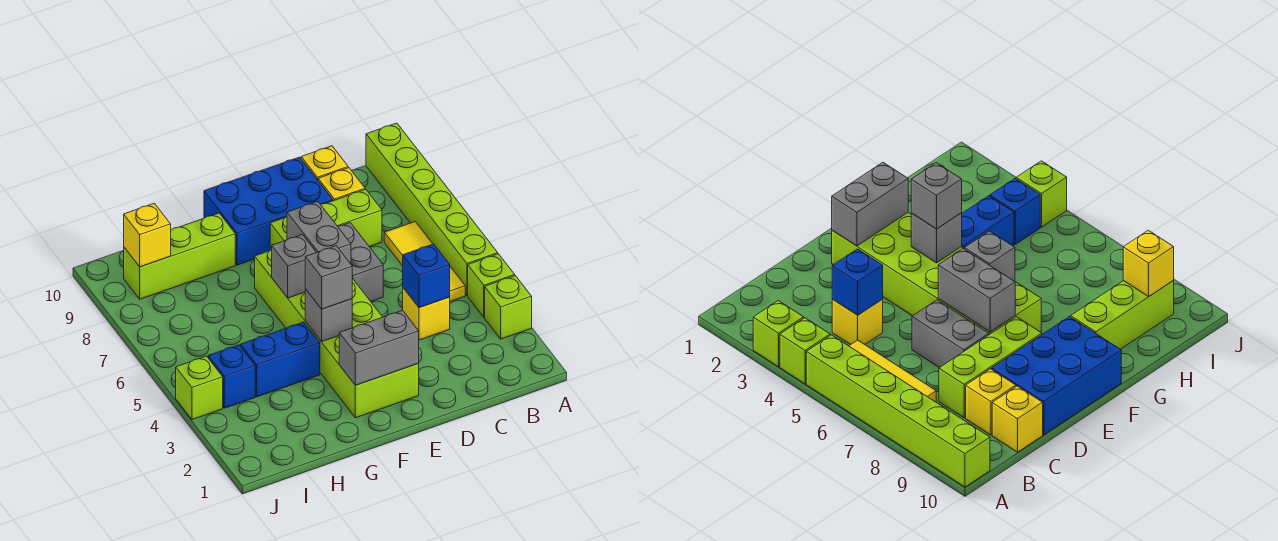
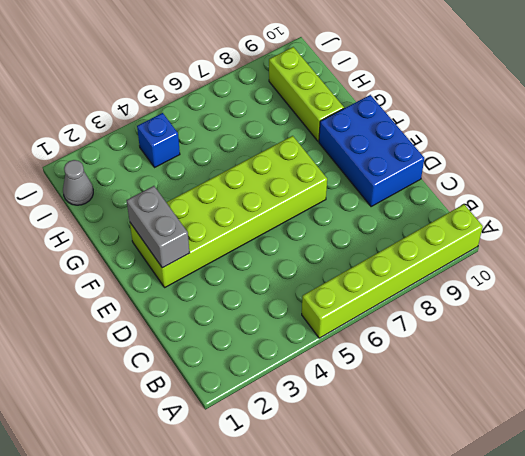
grey 1x1 cone [63,160,93,205] -> none
none -> lime 1x1 brick [485,276,532,339]
none -> lime 1x1 brick [468,254,515,317]
none -> yellow 1x3 tile [384,222,465,301]

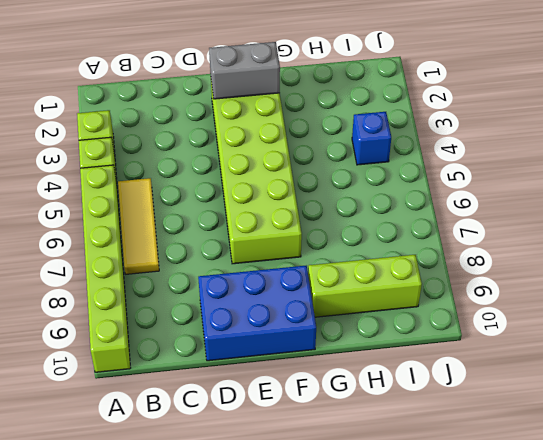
none -> yellow 1x1 brick [403,288,450,340]
none -> lime 1x3 brick [270,189,382,250]
none -> yellow 1x1 brick [318,168,365,201]

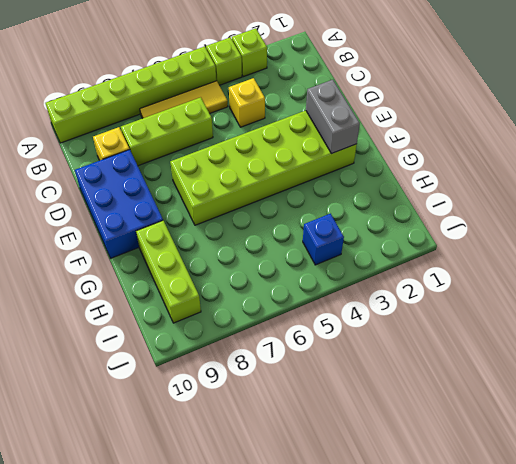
lime 1x3 brick [121,97,213,166] -> lime 1x3 brick turned to [270,189,382,250]
none -> yellow 1x1 brick [301,146,348,180]
none -> grey 1x2 brick [338,223,383,301]
none -> blue 1x2 brick [241,322,320,397]

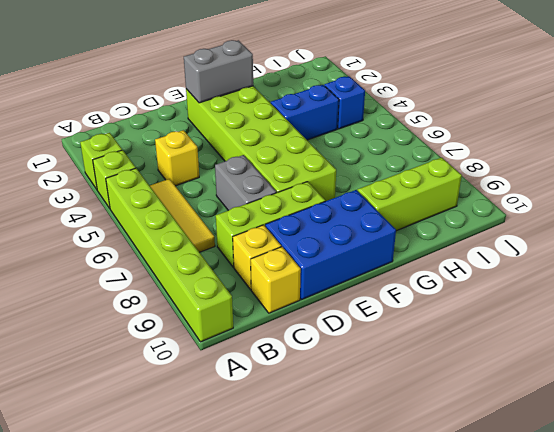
none -> lime 1x1 brick [176,356,223,420]
none -> blue 1x1 brick [403,244,450,308]
none -> grey 1x2 brick [287,202,351,264]

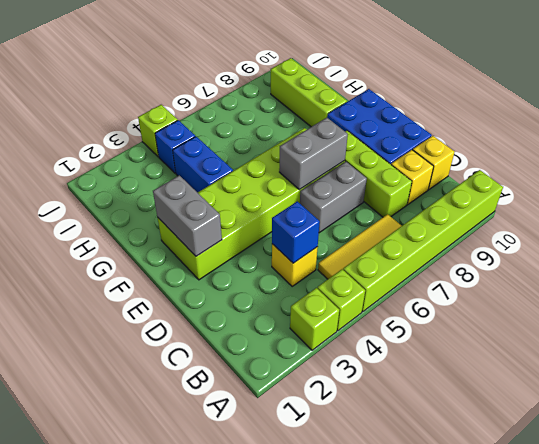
none -> grey 1x1 brick [305,289,352,342]
none -> grey 1x1 brick [272,235,316,298]
none -> yellow 1x1 brick [124,203,171,267]

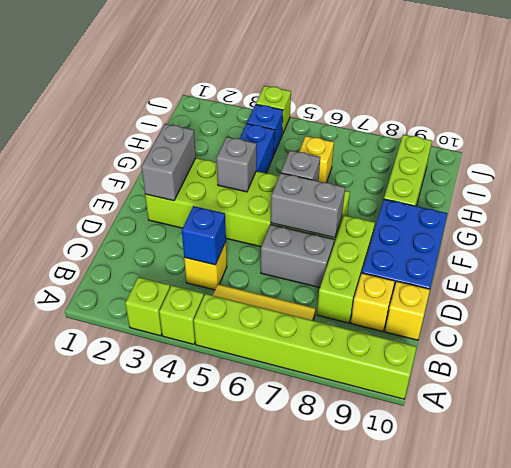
yellow 1x1 brick [299,136,334,183] -> yellow 1x1 brick moved to [124,203,171,267]
none -> grey 1x1 brick [305,246,352,309]

